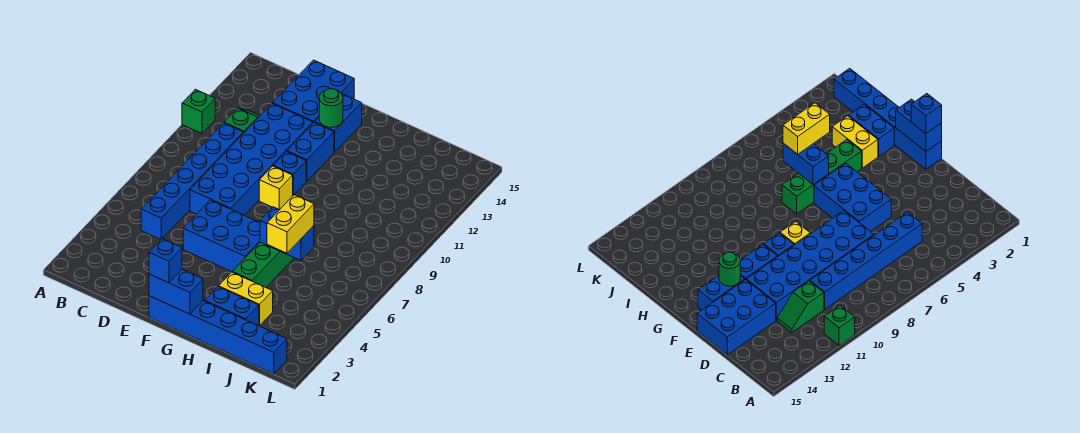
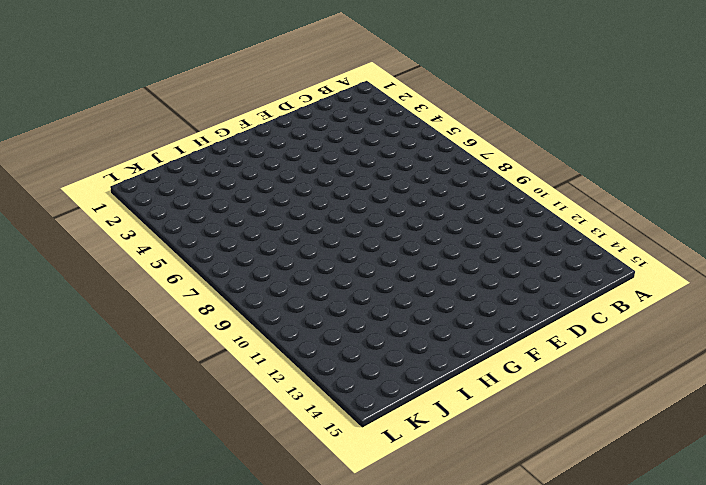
none -> green 1x1 brick [182,89,215,133]
none -> blue 1x6 brick [141,123,243,239]
none -> green 1x2 slope [224,108,260,133]

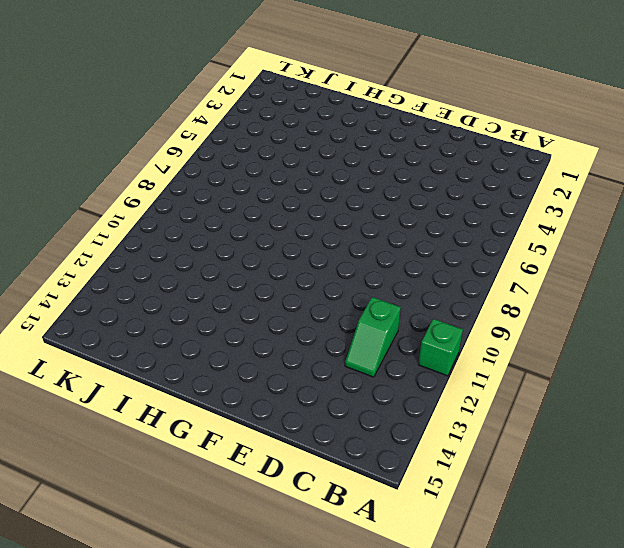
none -> blue 1x6 brick [141,123,243,239]
none -> blue 2x6 brick [190,103,313,216]
none -> blue 2x3 brick [273,60,354,123]

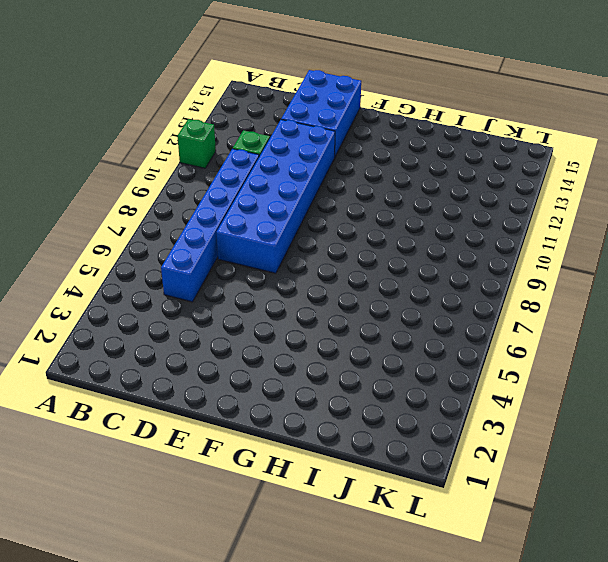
none -> blue 2x3 brick [183,200,260,272]
none -> blue 1x6 brick [149,296,287,374]
none -> yellow 1x1 brick [259,166,293,210]

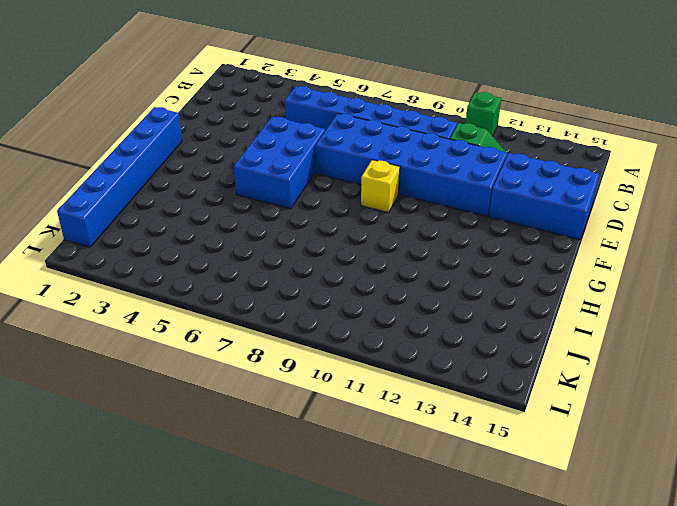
none -> blue 1x1 brick [273,152,306,195]
none -> blue 1x2 brick [287,123,334,181]
none -> blue 1x2 brick [315,94,362,152]

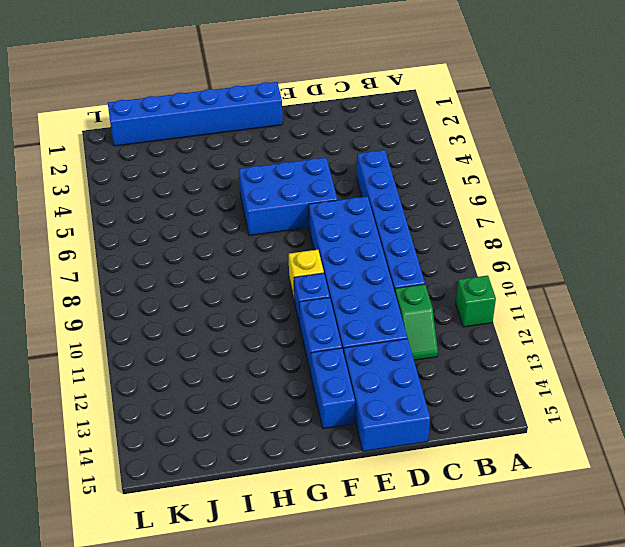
none -> blue 1x2 brick [205,287,259,326]
none -> yellow 1x2 brick [219,272,273,326]
none -> green 1x4 brick [233,242,294,287]

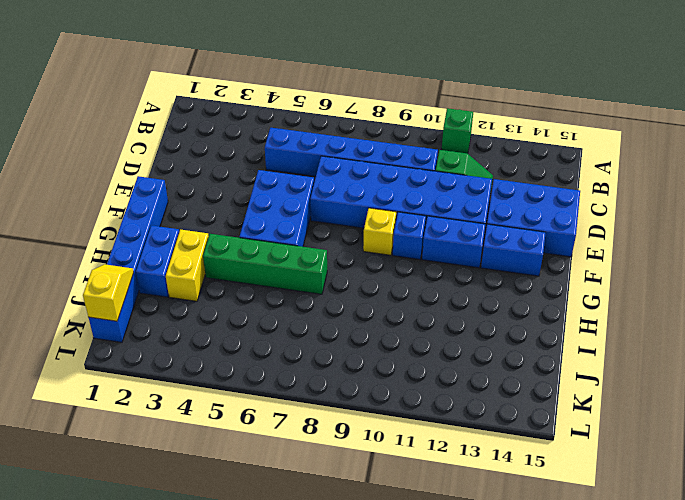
yellow 1x2 slope [83,264,134,321] -> none
none -> blue 1x2 brick [149,269,203,314]
none -> green 1x1 round brick [319,89,343,127]
none -> blue 1x2 brick [260,207,314,261]

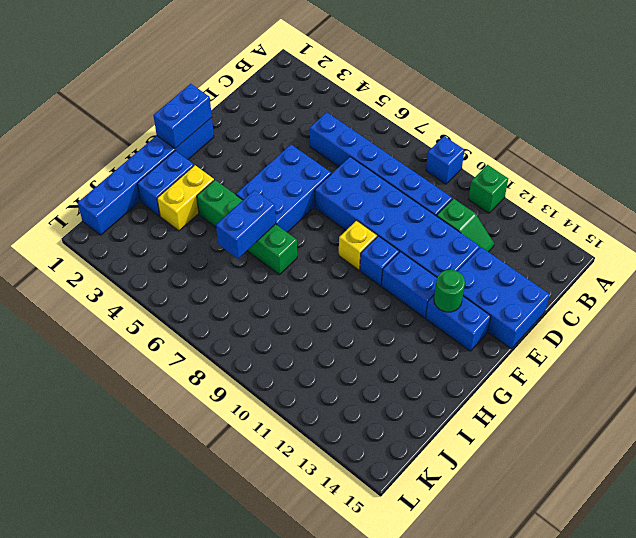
blue 1x1 brick [426,136,465,184] -> blue 1x1 brick moved to [149,239,182,283]
none -> yellow 1x2 brick [267,195,314,253]

